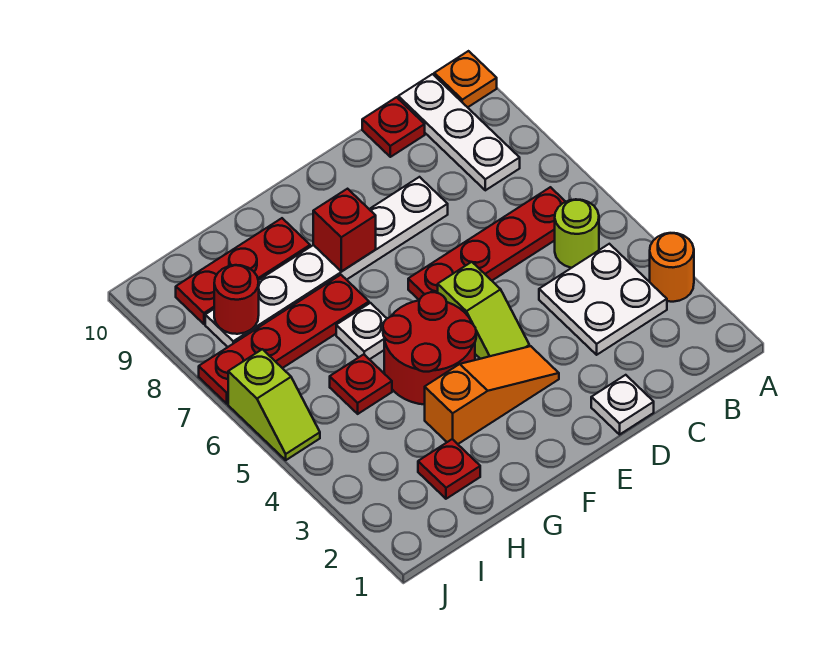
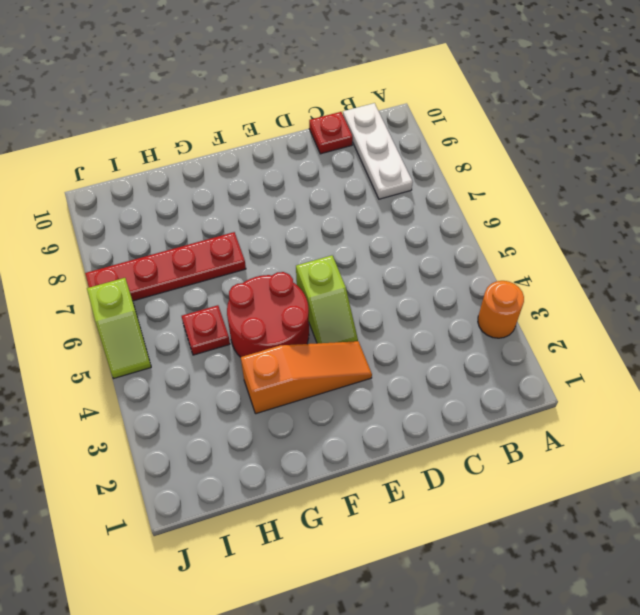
none -> orange 1x1 plate [434,51,497,107]
none -> white 2x2 plate [539,244,667,355]
none -> lime 1x1 round brick [555,199,599,268]

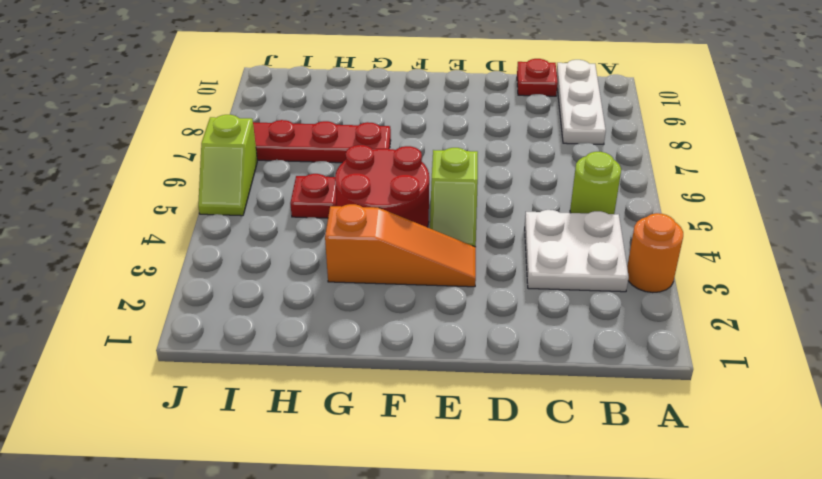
none -> orange 1x1 plate [434,51,497,107]
none -> red 1x4 plate [408,187,566,300]
none -> white 1x1 plate [591,375,654,434]

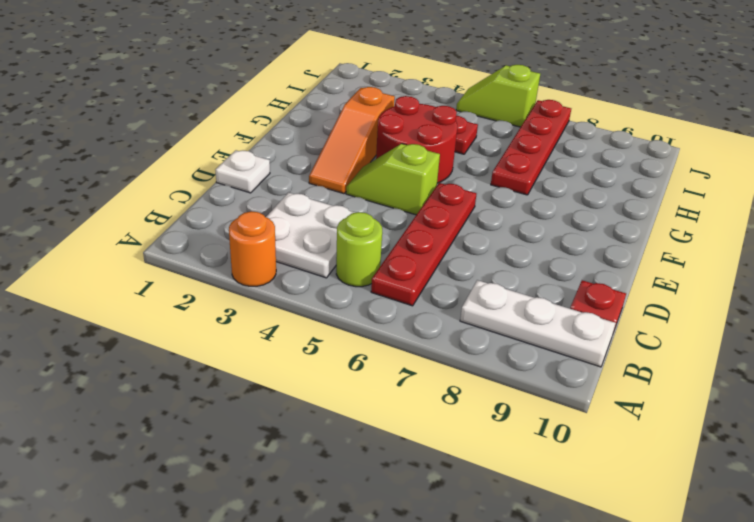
none -> orange 1x1 plate [434,51,497,107]
none -> white 1x6 plate [205,177,448,347]
none -> white 1x1 plate [336,303,387,359]

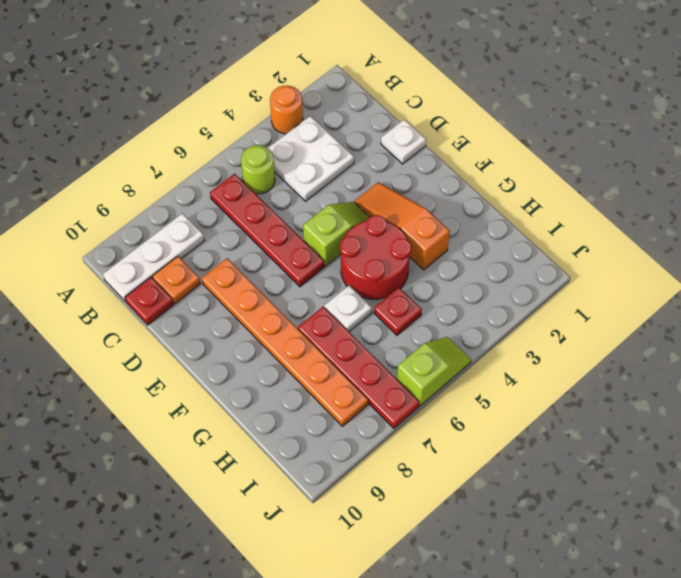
orange 1x1 plate [152,256,200,304] -> orange 1x1 plate moved to [434,51,497,107]
orange 1x6 plate [202,258,368,426] -> white 1x6 plate [205,177,448,347]
none -> red 1x3 plate [176,218,310,324]
none -> red 1x1 plate [418,439,480,499]
none -> red 1x1 brick [313,189,376,272]

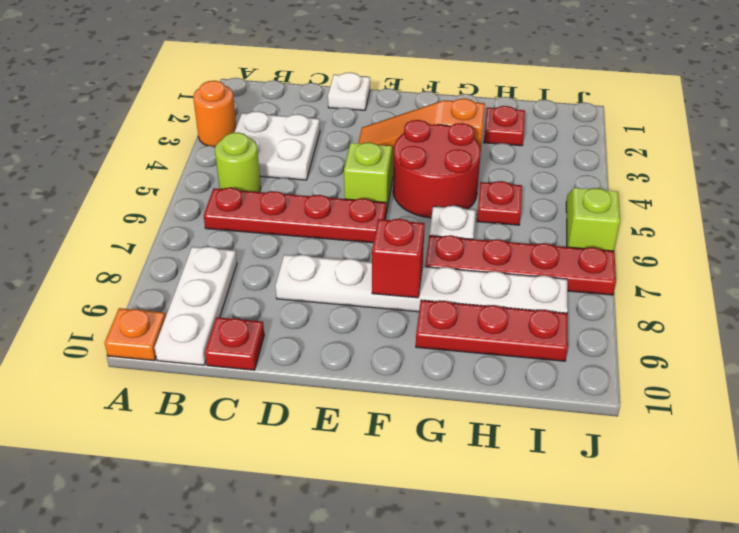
none -> red 1x1 round brick [214,265,259,334]

